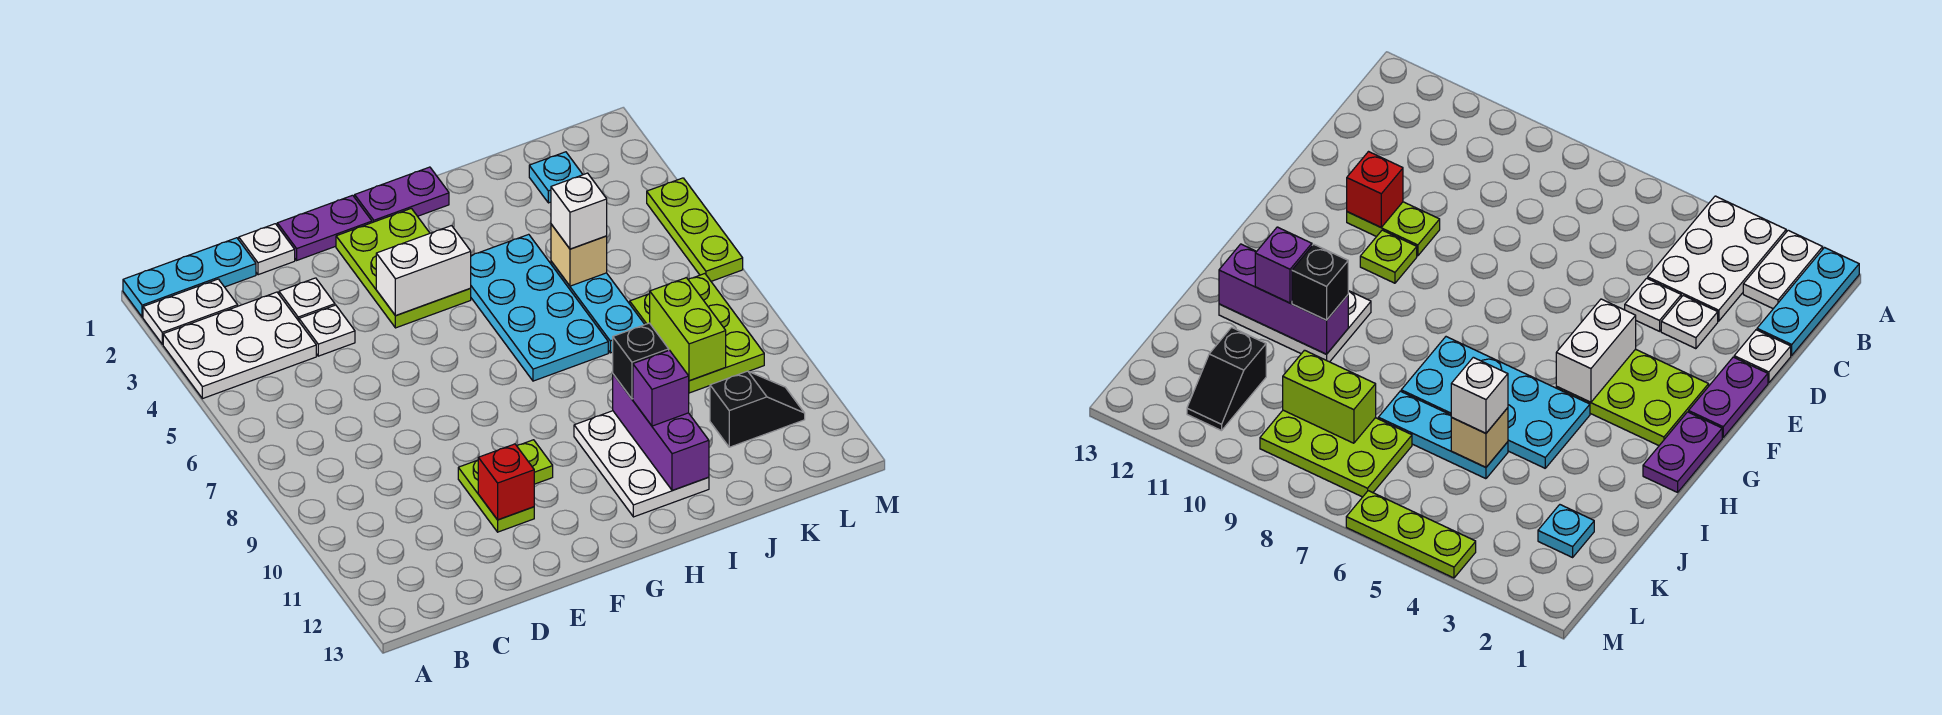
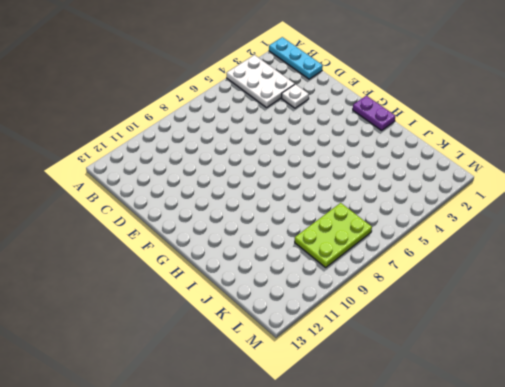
none -> white 1x2 plate [143,279,238,344]
none -> white 1x1 plate [239,224,295,275]
none -> white 1x1 plate [299,305,355,356]

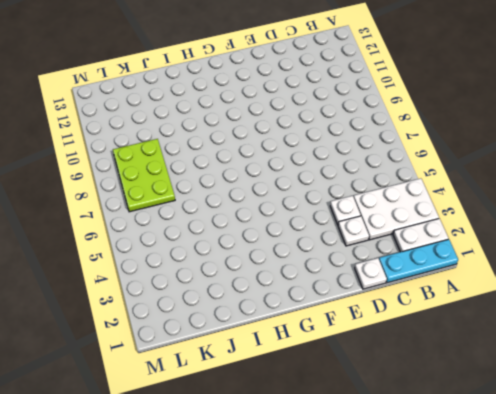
none -> purple 1x2 plate [277,195,372,260]
none -> lime 1x2 plate [458,460,534,532]
none -> lime 2x3 plate [336,208,471,328]

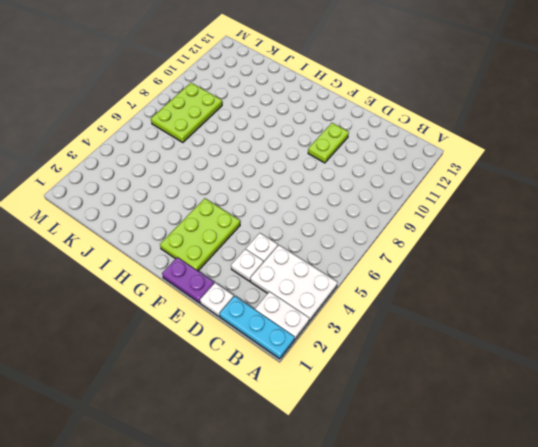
none -> lime 1x1 plate [517,440,553,484]
none -> purple 1x2 plate [355,167,449,223]
none -> cyan 2x4 plate [470,234,608,381]

